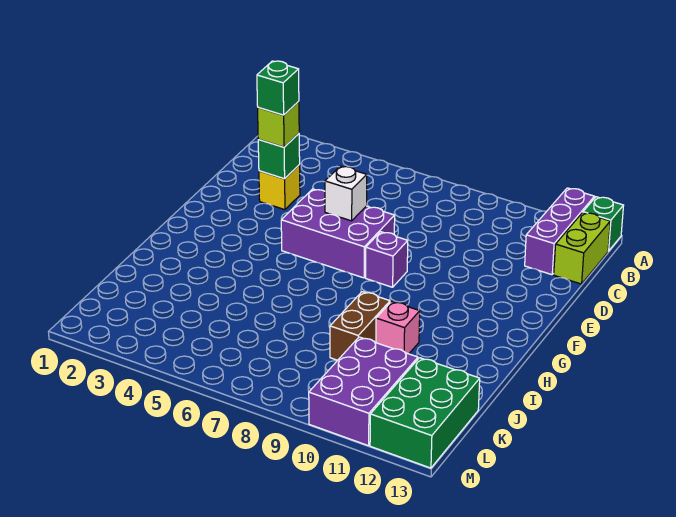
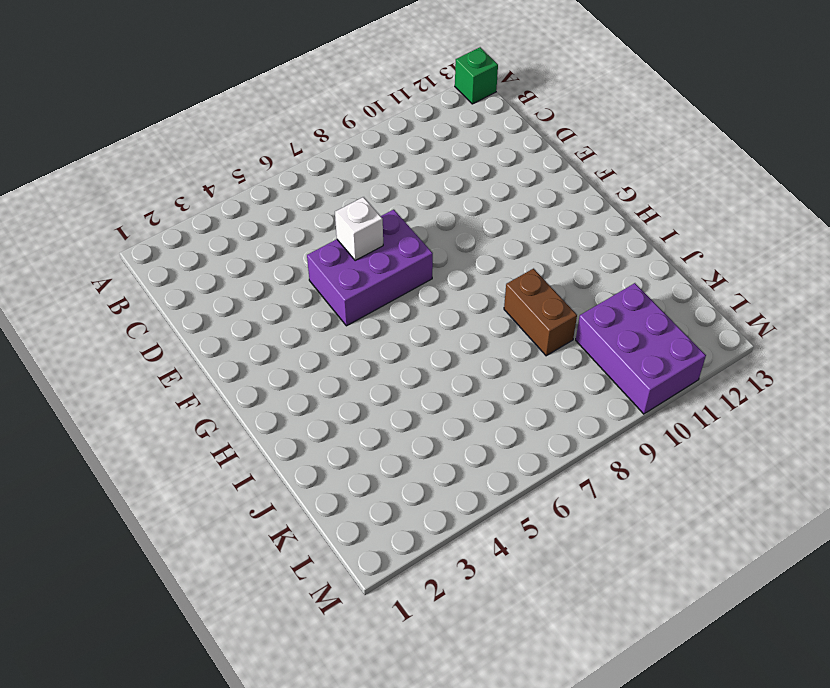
none -> purple 1x3 brick [525,188,594,275]
none -> lime 1x2 brick [554,213,610,284]
none -> yellow 1x1 brick [259,165,300,210]

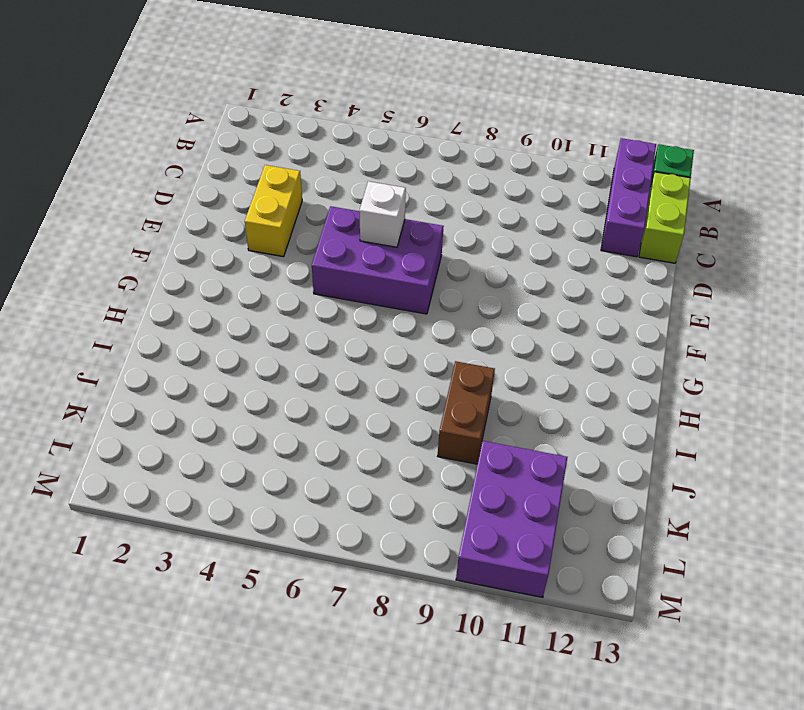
yellow 1x2 brick [245,165,302,257] -> yellow 1x1 brick [259,165,300,210]
none -> purple 1x1 brick [366,232,408,287]
none -> pink 1x1 brick [376,301,420,354]
none -> green 2x3 brick [370,358,480,468]

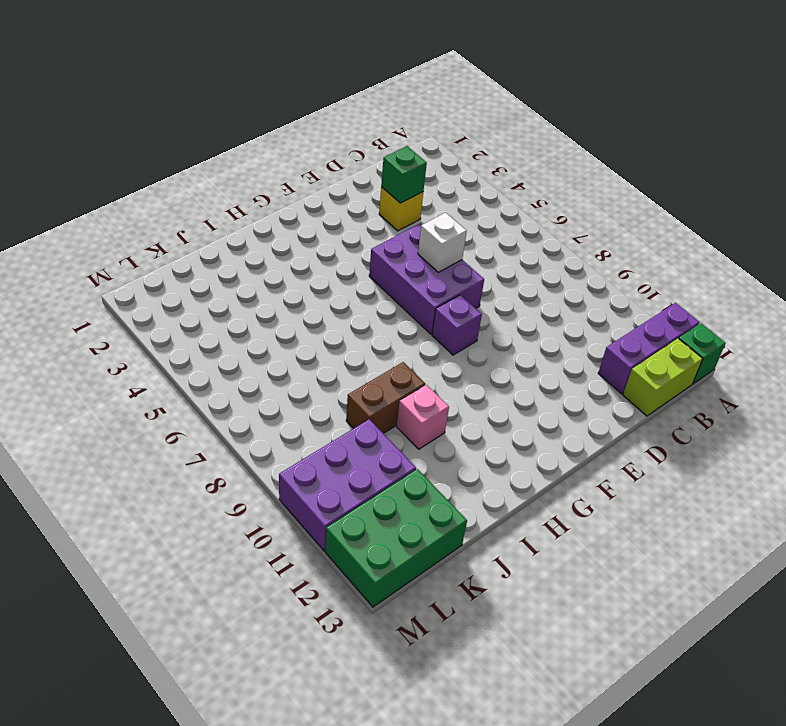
none -> lime 1x1 brick [258,101,299,147]
none -> green 1x1 brick [257,61,299,115]

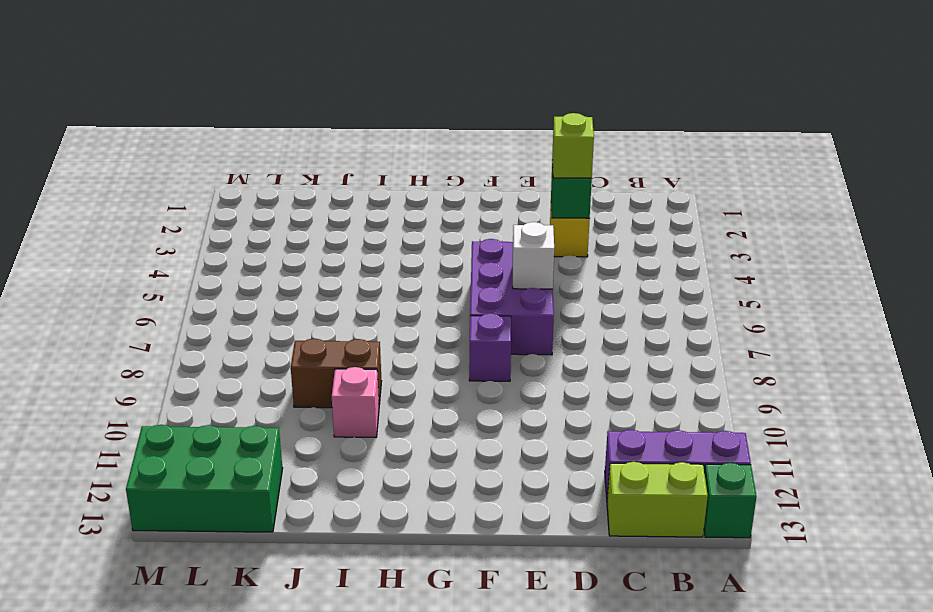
none -> purple 2x3 brick [309,337,418,446]
none -> green 1x1 brick [257,61,299,115]

